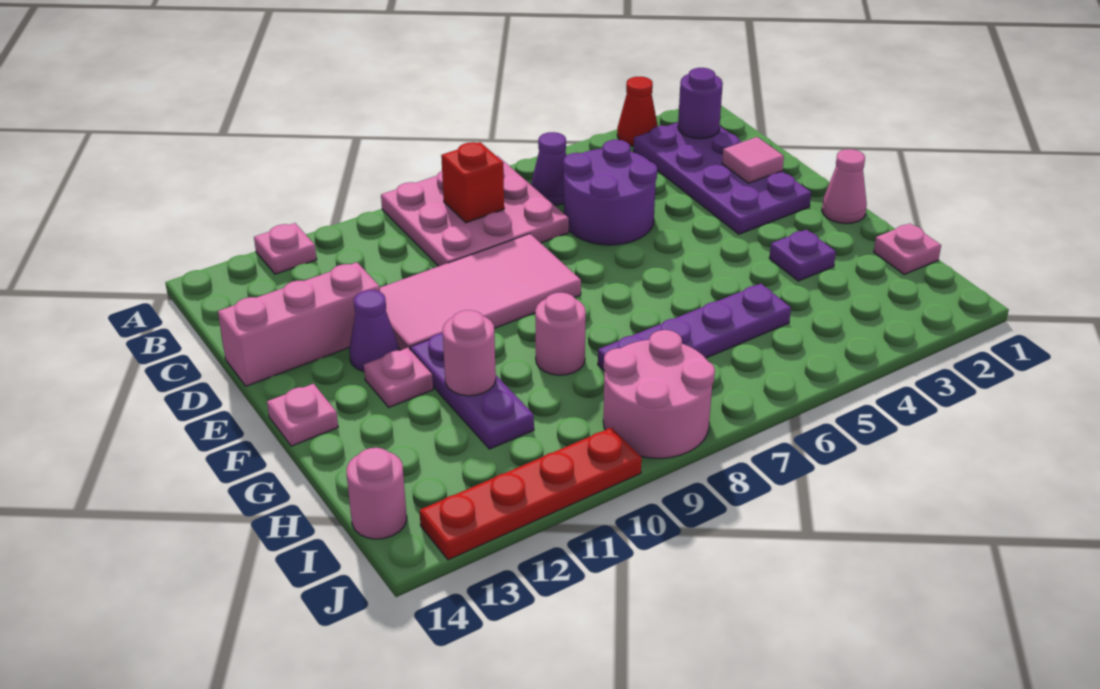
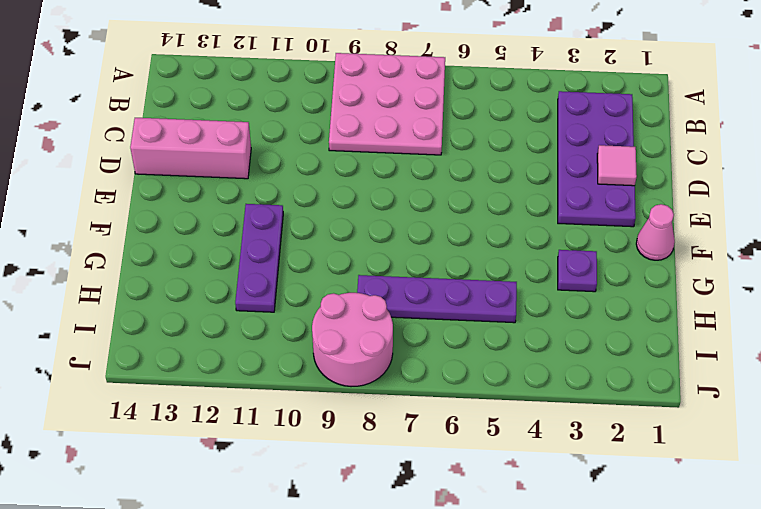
none -> red 1x1 cone [617,77,658,146]
none -> pink 1x1 plate [254,223,317,274]
none -> purple 1x1 cone [531,132,567,205]

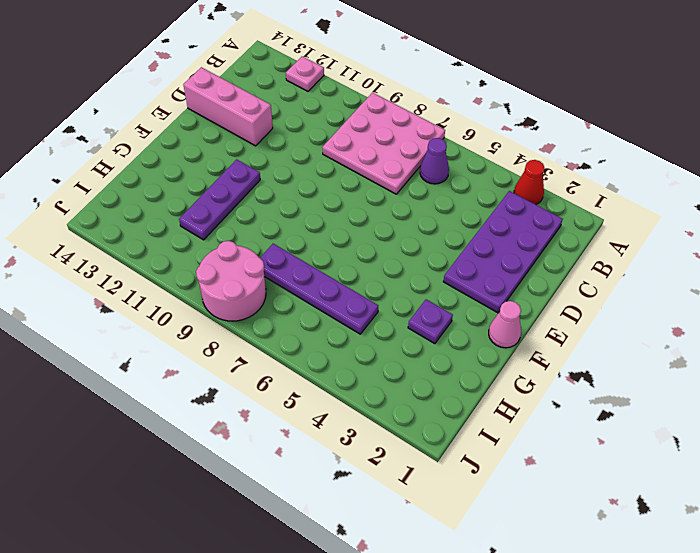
none -> purple 2x2 round brick [563,140,657,245]
none -> pink 2x4 tile [380,234,581,350]
none -> purple 1x1 cone [349,290,399,372]

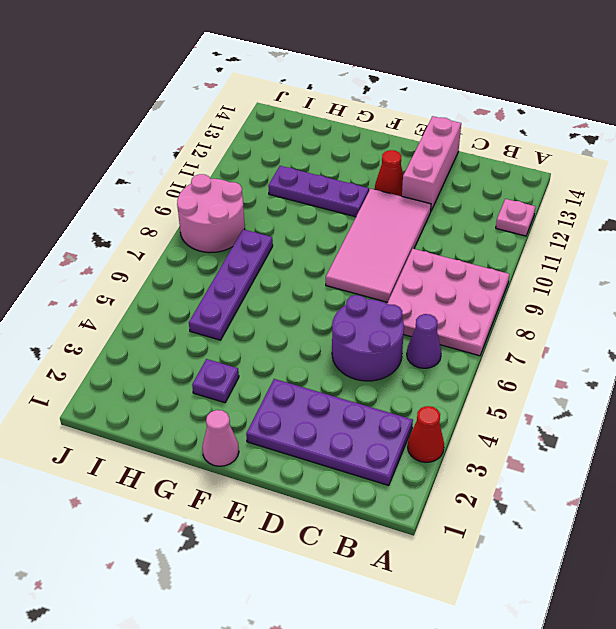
red 1x1 cone [375,150,403,196] -> purple 1x1 cone [349,290,399,372]
none -> pink 1x1 plate [364,348,433,407]
none -> pink 1x1 plate [267,384,338,446]
none -> pink 1x1 round brick [535,293,586,375]

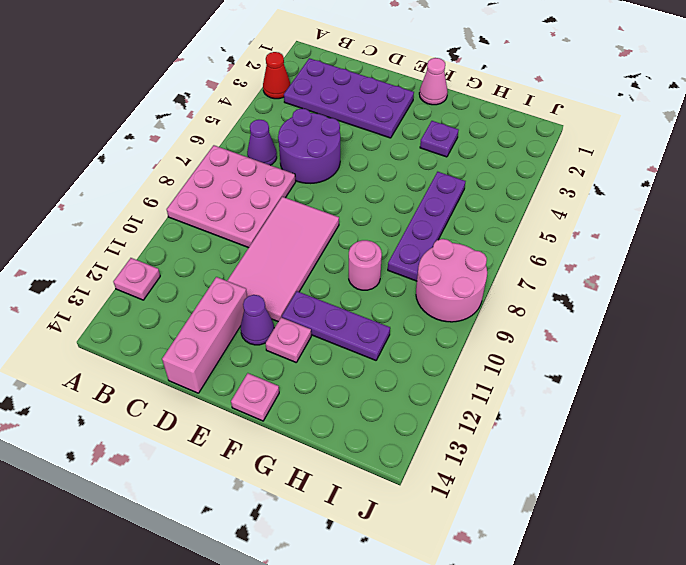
none -> pink 1x1 plate [874,224,941,274]
none -> pink 1x1 round brick [347,448,407,539]
none -> red 1x4 plate [420,427,642,560]

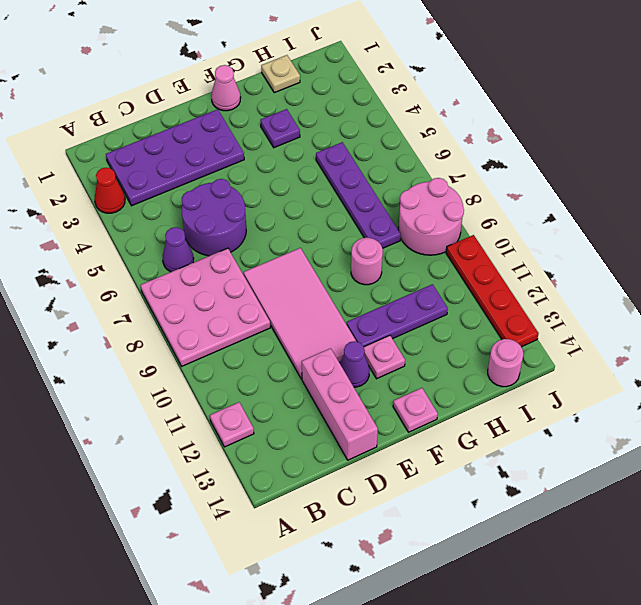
tan 1x1 plate [261,55,300,93] -> pink 1x1 plate [874,224,941,274]
none -> purple 1x1 round brick [678,68,723,139]
none -> red 1x1 brick [441,142,504,223]
none -> pink 1x1 tile [722,137,784,183]

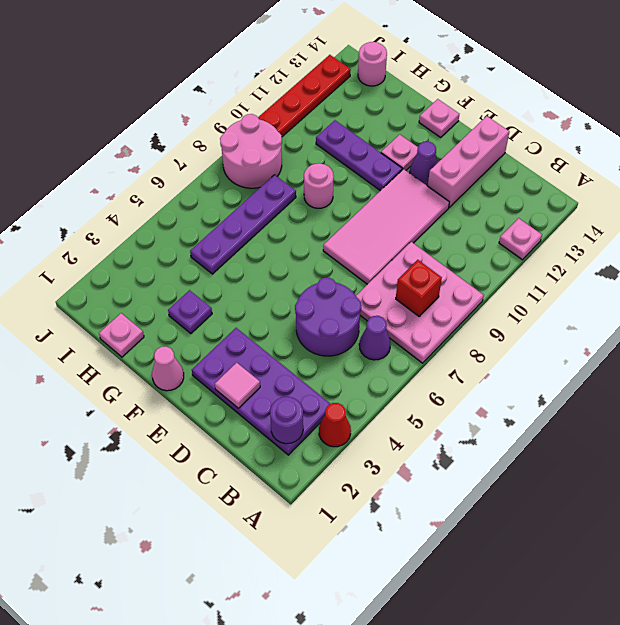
none -> pink 1x1 round brick [442,310,496,396]

